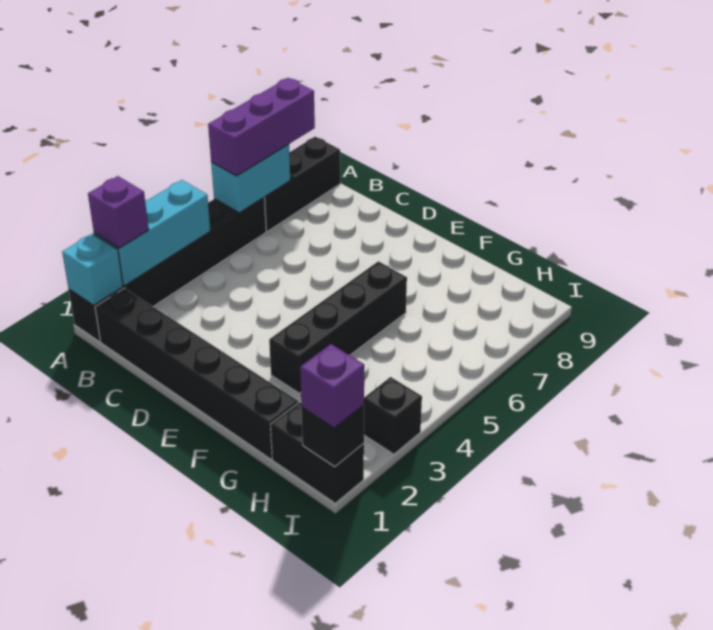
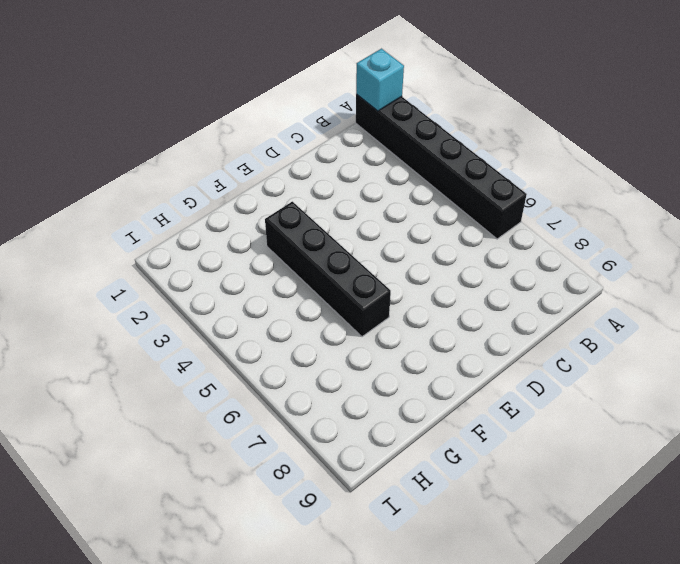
none -> black 1x3 brick [264,137,340,231]
none -> black 1x6 brick [95,288,298,459]
none -> black 1x2 brick [270,402,364,503]

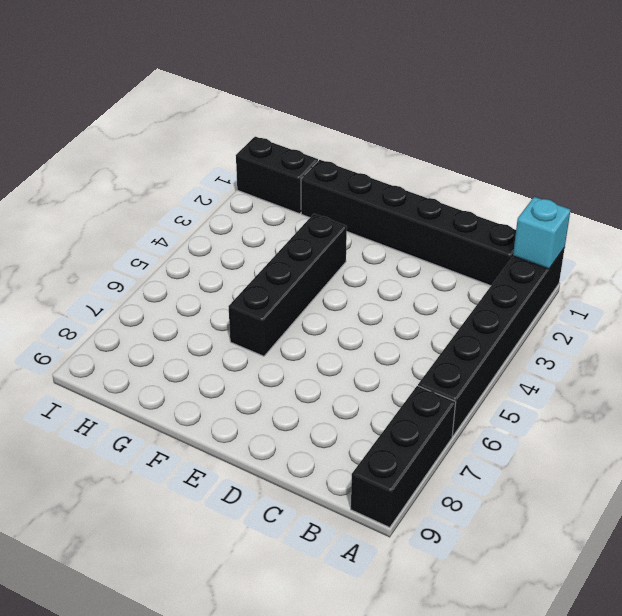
none -> black 1x1 brick [364,377,422,454]
none -> cyan 1x3 brick [94,180,210,286]
none -> cyan 1x2 brick [211,144,290,213]

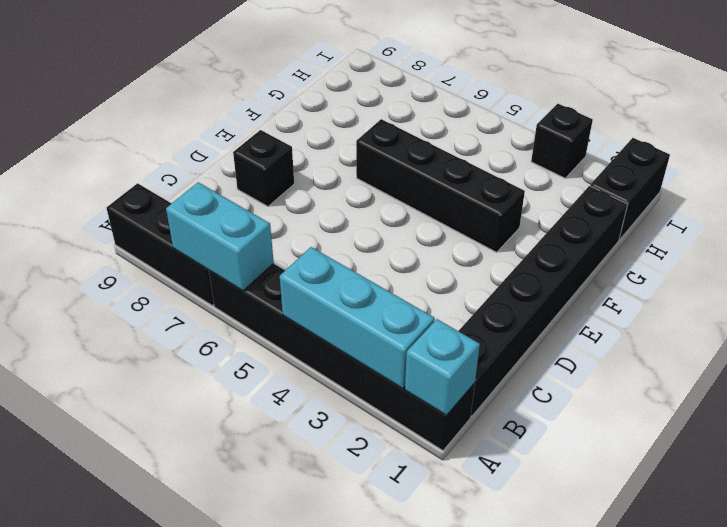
black 1x1 brick [233,130,294,206] -> black 1x1 brick moved to [302,405,364,466]
none -> purple 1x1 brick [88,176,149,248]
none -> purple 1x3 brick [208,78,315,176]
none -> purple 1x1 brick [300,344,364,428]

